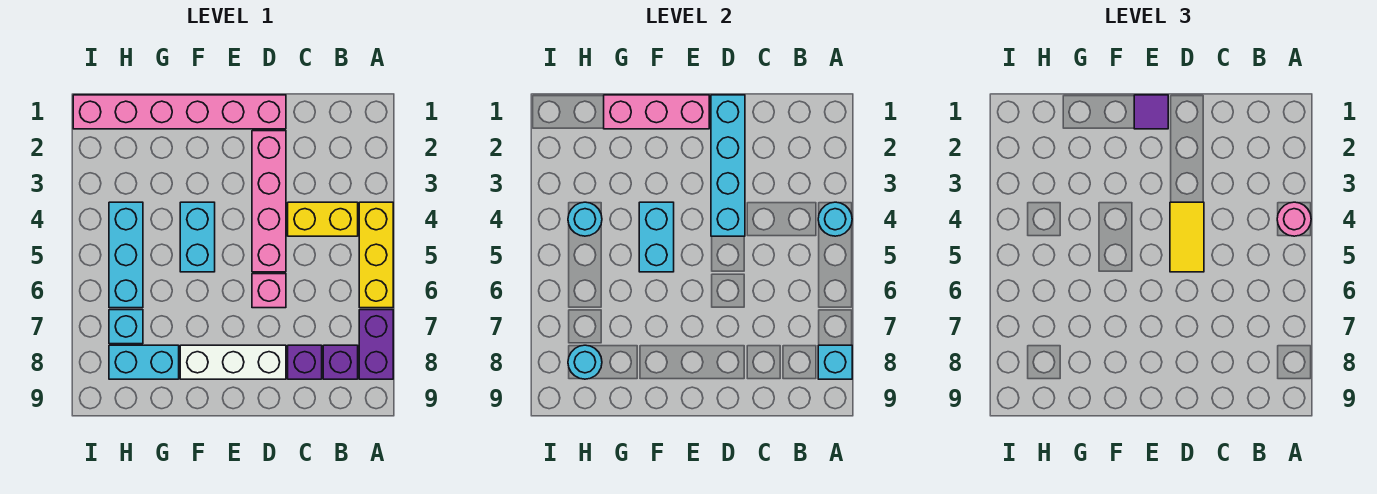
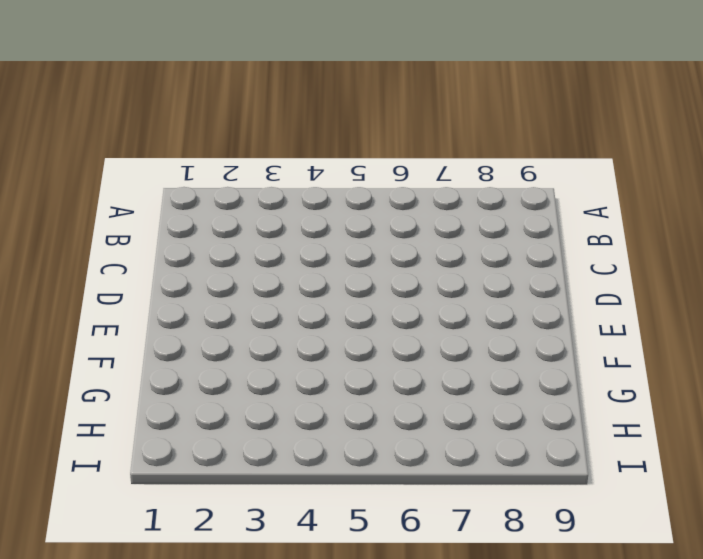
none -> yellow 1x3 brick [359,202,393,308]
none -> purple 1x2 brick [359,310,393,379]
none -> yellow 1x2 brick [288,202,358,236]

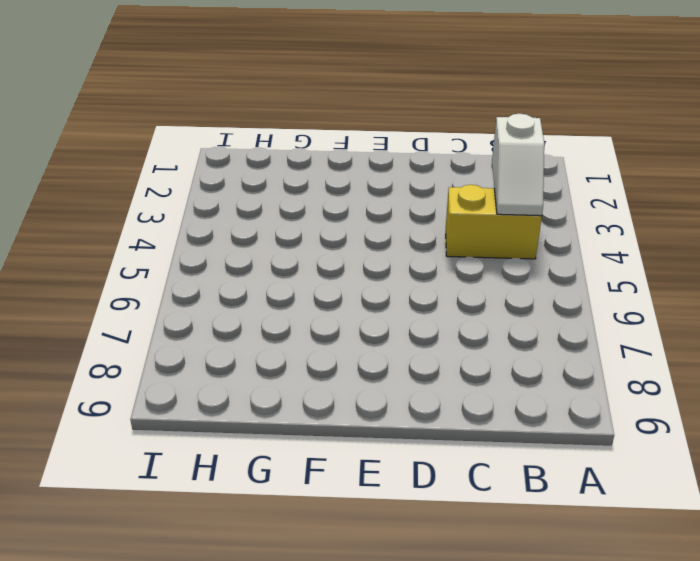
white 1x2 slope [492,114,544,216] -> none
none -> yellow 1x3 brick [359,202,393,308]
none -> purple 1x2 brick [359,310,393,379]
none -> purple 1x1 brick [323,345,358,379]

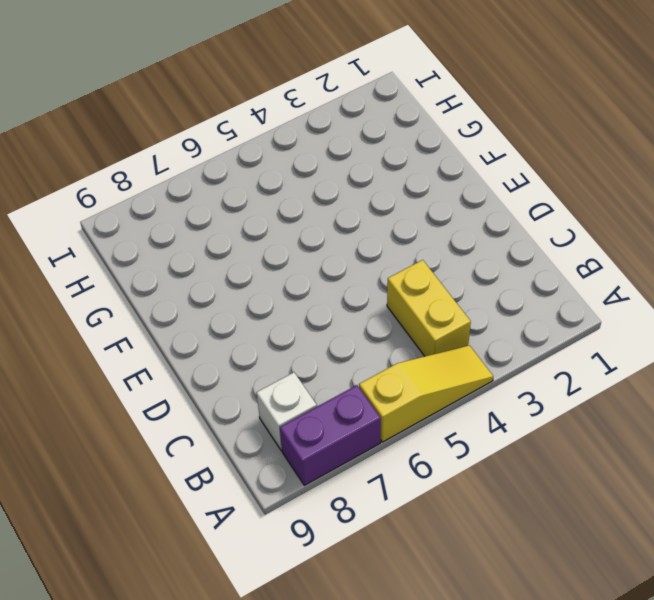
yellow 1x3 slope [359,345,493,442] -> yellow 1x3 brick [359,202,393,308]
white 1x1 brick [257,372,317,451] -> purple 1x1 brick [323,345,358,379]
none -> purple 1x1 brick [288,345,322,379]
none -> pink 1x6 brick [73,95,286,129]
none -> pink 1x4 brick [252,131,286,272]

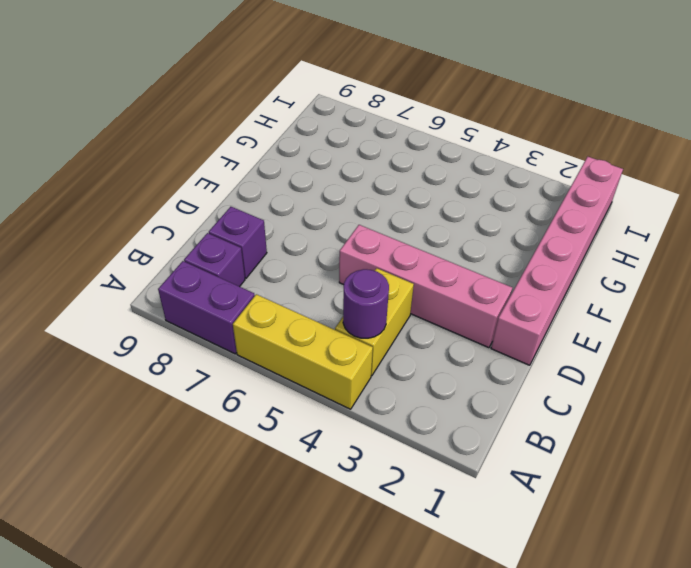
purple 1x1 round brick [343,269,389,338] -> none
none -> pink 1x1 brick [252,274,286,308]
none -> white 1x3 brick [180,345,286,379]
none -> cyan 1x2 brick [180,202,215,272]

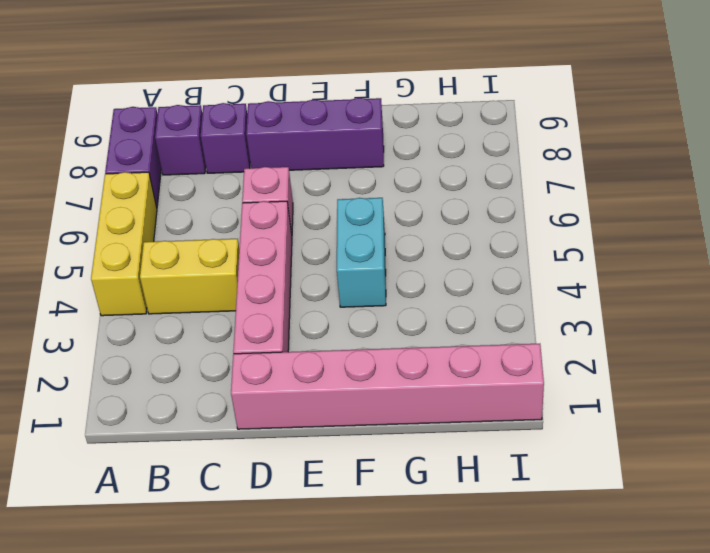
purple 1x3 brick [246,98,384,170] -> white 1x3 brick [180,345,286,379]
none -> cyan 1x2 brick [109,345,179,379]
none -> cyan 1x3 brick [109,202,143,308]
none -> cyan 1x1 brick [109,310,143,344]

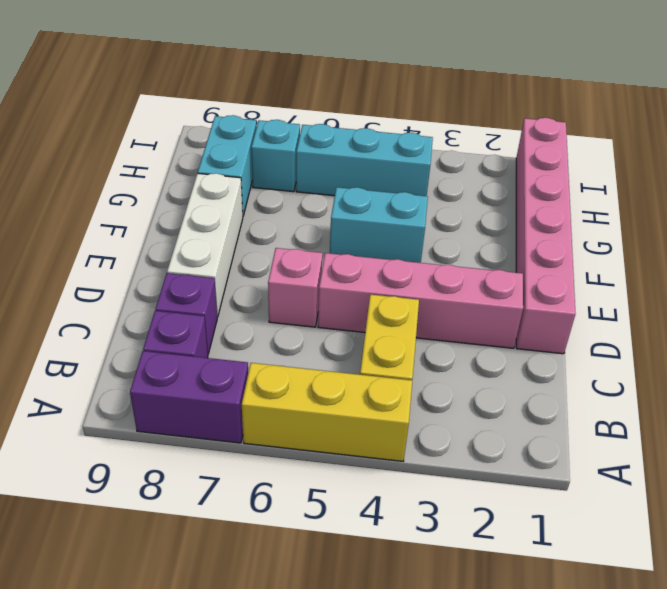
none -> cyan 1x1 round brick [818,202,852,236]
none -> cyan 1x1 brick [818,345,852,379]
none -> cyan 1x4 brick [711,95,745,236]

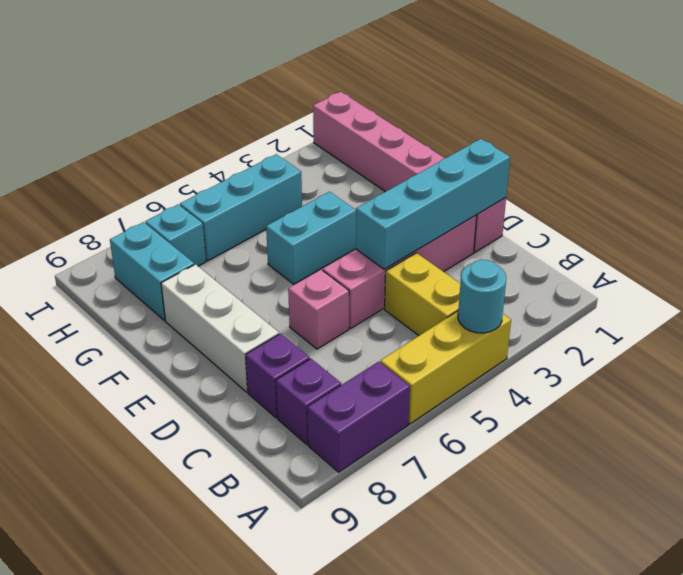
none -> cyan 1x1 brick [818,345,852,379]
none -> pink 1x3 brick [604,95,709,129]
none -> cyan 1x2 brick [639,202,674,272]

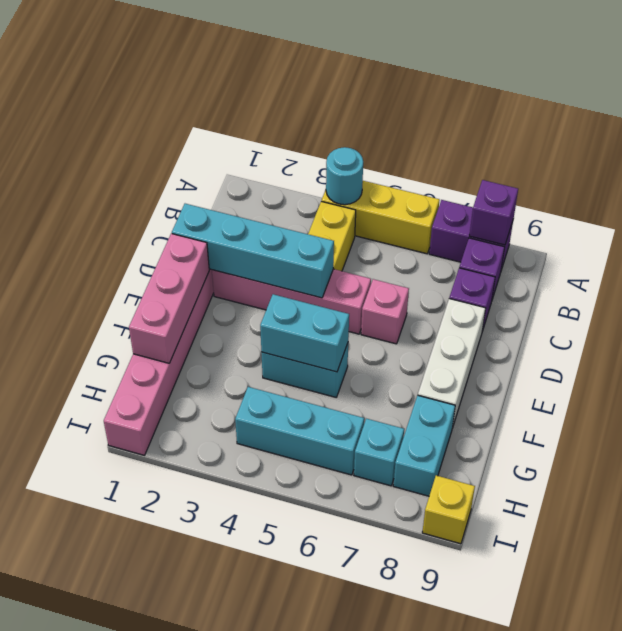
purple 1x1 brick [469,180,518,245] -> cyan 1x1 brick [818,345,852,379]
yellow 1x1 brick [422,475,475,544] -> none
none -> cyan 1x1 round brick [568,202,602,236]
none -> cyan 1x1 round brick [568,345,602,379]
none -> pink 1x1 round brick [1277,202,1311,236]

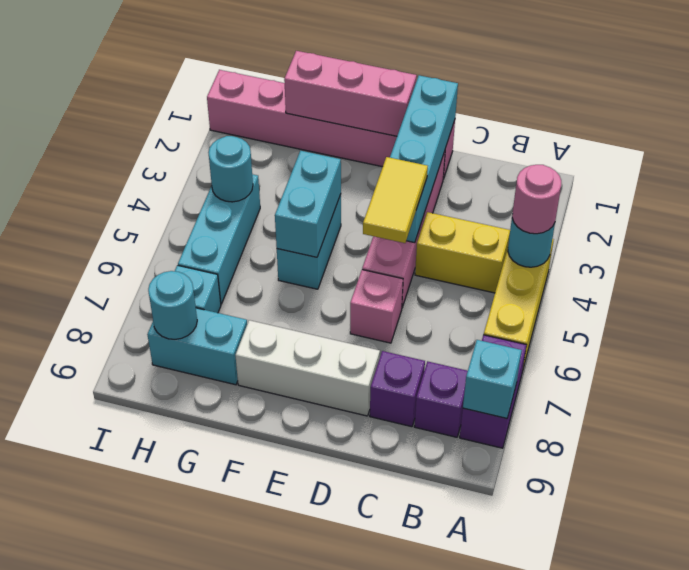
none -> purple 1x1 tile [1134,95,1168,129]

